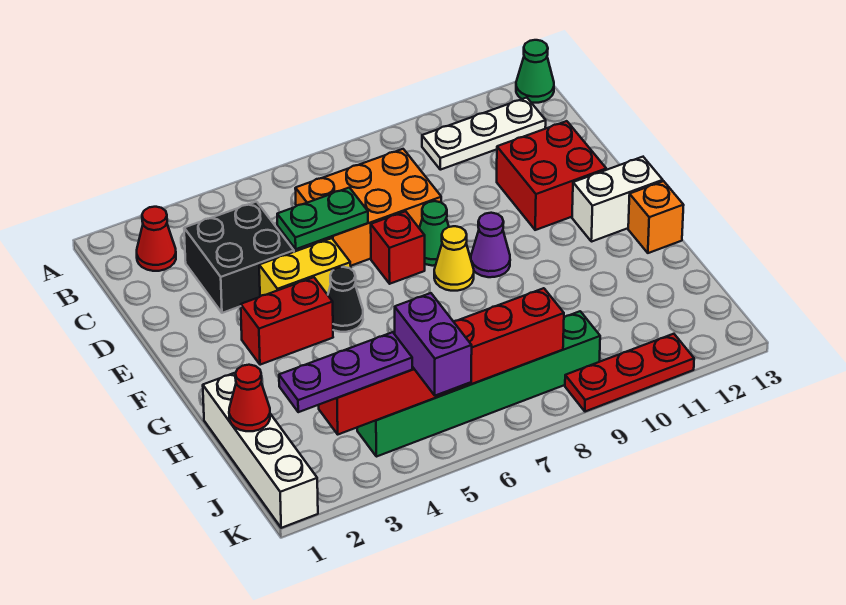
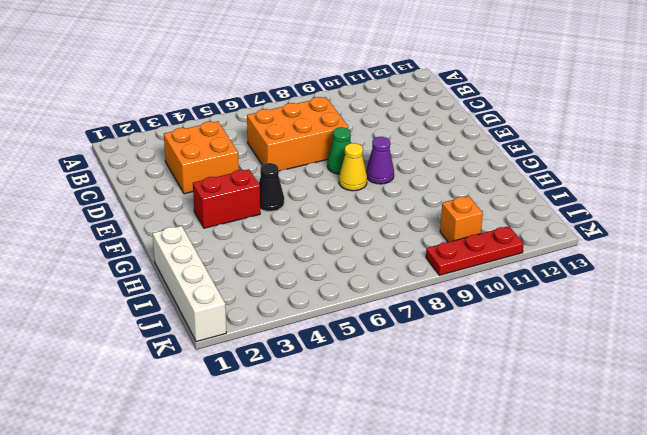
orange 2x2 brick [164,121,239,194] -> black 2x2 brick [184,202,294,313]
orange 1x1 brick [440,196,483,242] -> orange 1x1 brick moved to [628,181,684,253]
none -> green 1x1 cone [516,40,554,103]
none -> red 1x1 cone [137,207,176,271]
none -> white 1x3 plate [422,98,546,170]

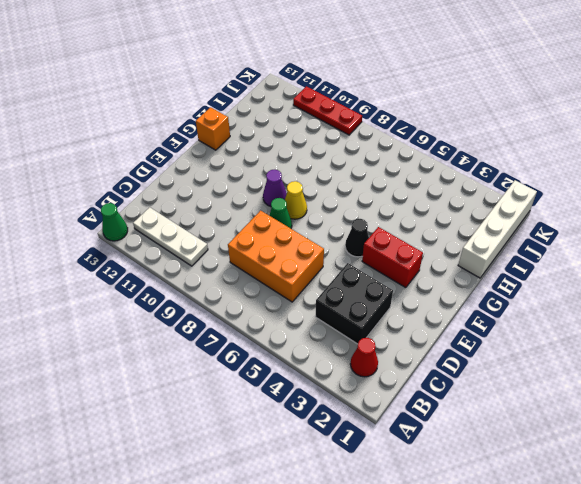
none -> red 2x2 brick [497,121,606,230]
none -> yellow 1x2 brick [259,238,351,296]
none -> red 1x1 brick [371,211,425,284]

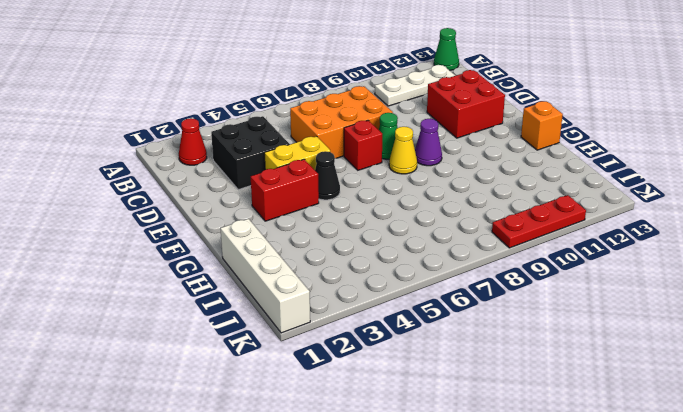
none -> white 1x2 brick [572,157,663,242]
none -> green 1x6 brick [357,311,600,457]
none -> green 1x2 plate [277,188,368,249]

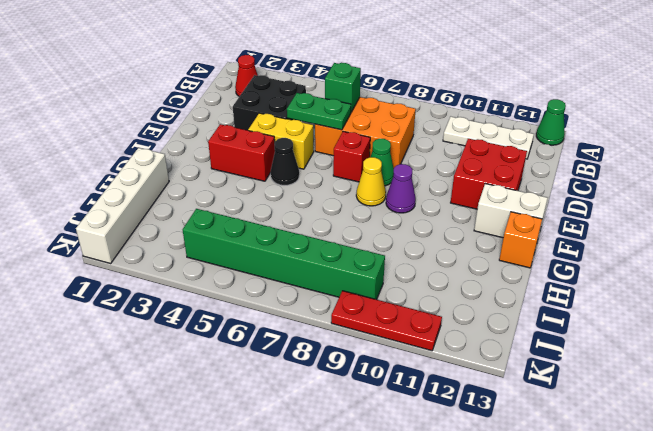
green 1x1 brick [325,63,361,112] -> none
none -> red 1x1 cone [229,365,270,431]
none -> red 1x6 brick [319,288,564,434]
none -> purple 1x3 plate [279,332,412,412]

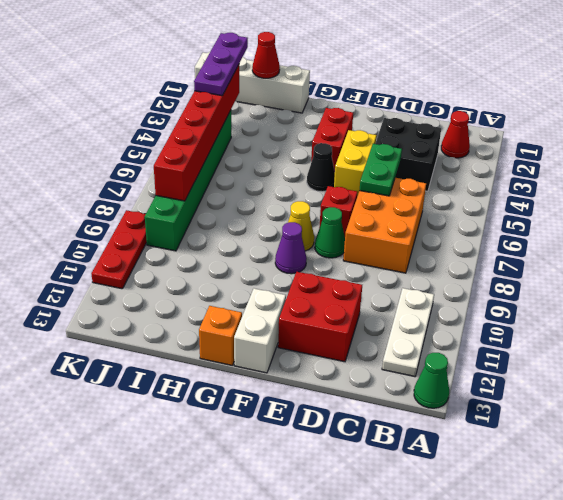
none -> purple 1x2 brick [395,293,472,396]

